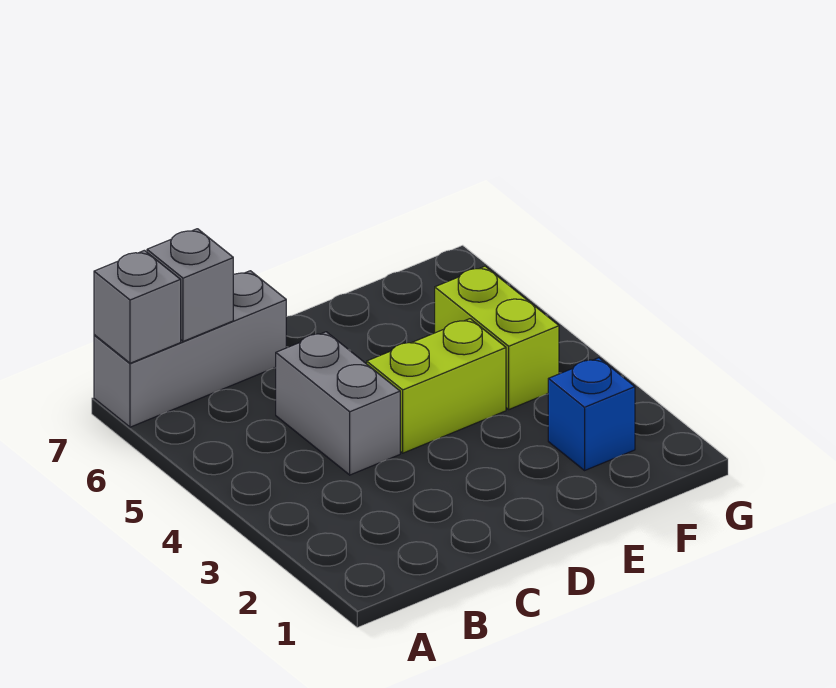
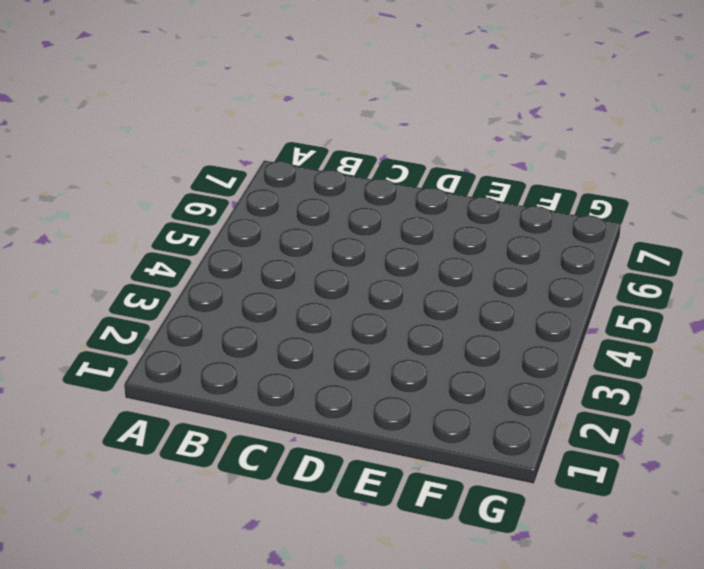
none -> grey 1x3 brick [94,271,286,427]
none -> grey 1x2 brick [276,332,400,475]

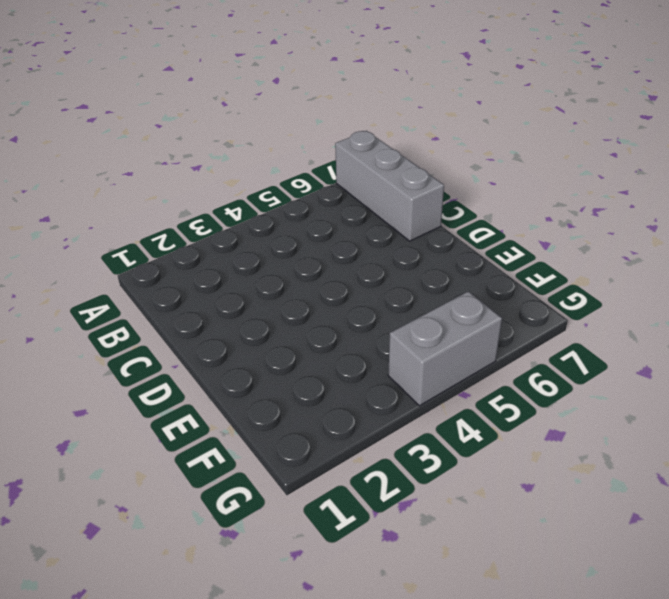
grey 1x2 brick [388,291,502,406] -> grey 1x2 brick moved to [276,332,400,475]
none -> lime 1x2 brick [367,319,506,453]
none -> blue 1x1 brick [548,358,635,470]

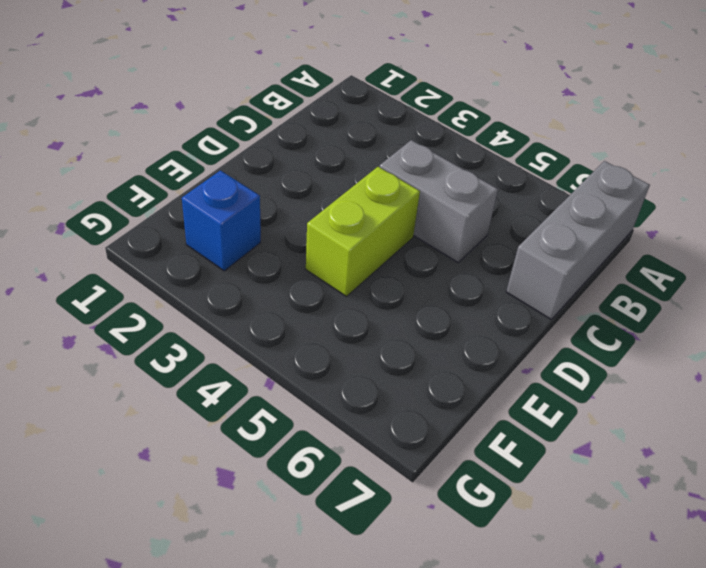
none -> lime 1x2 brick [435,266,559,409]
none -> grey 1x1 brick [94,250,181,363]

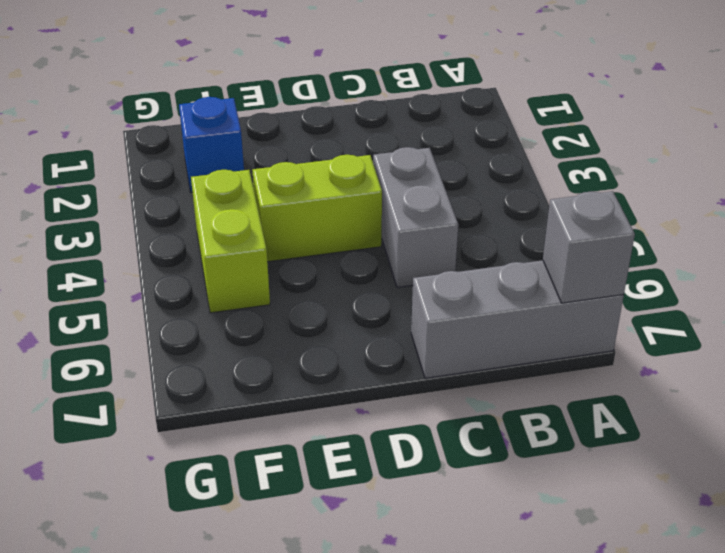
none -> grey 1x1 brick [147,229,233,341]

